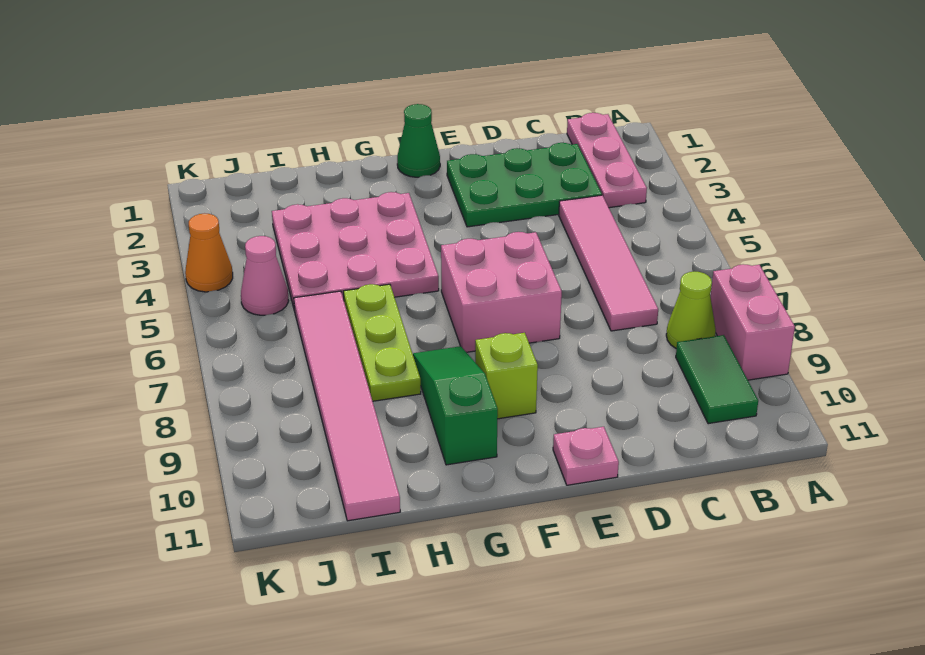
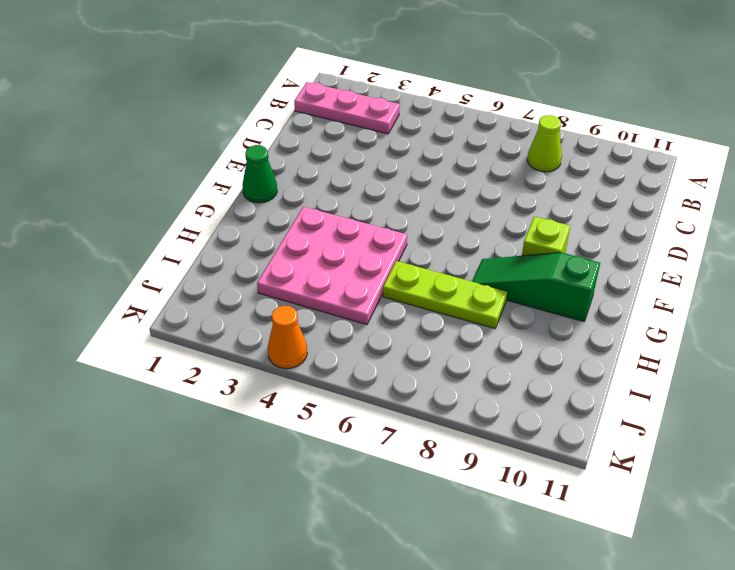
none -> pink 1x2 brick [711,264,795,380]
none -> green 1x2 tile [676,335,758,424]
none -> green 2x3 plate [447,143,602,227]

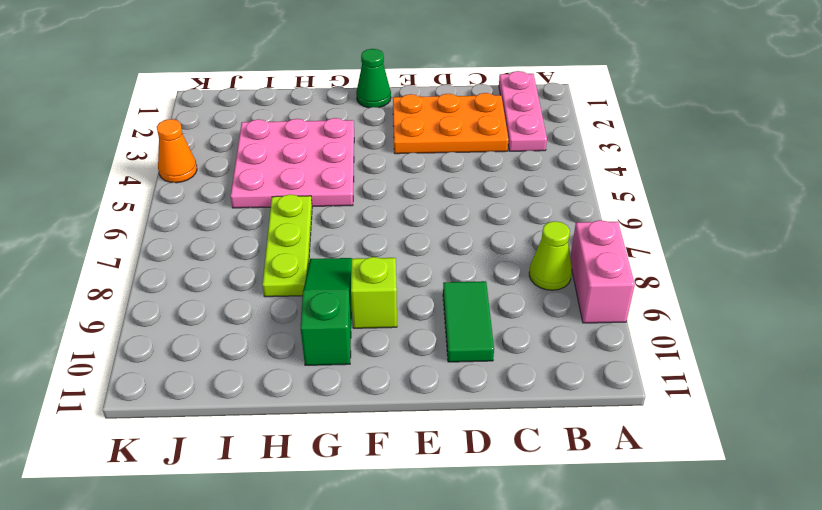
orange 2x3 plate [393,93,508,154] -> green 2x3 plate [447,143,602,227]
green 1x2 tile [443,281,494,362] -> green 1x2 tile moved to [676,335,758,424]
none -> pink 1x4 tile [559,195,658,331]
none -> pink 2x2 brick [441,232,562,352]
none -> pink 1x1 plate [553,427,619,485]

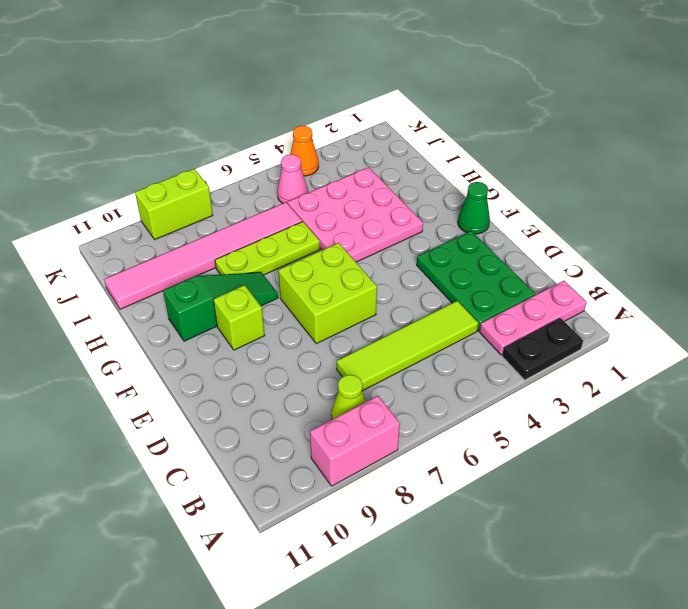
black 1x2 plate [502,318,583,380] -> none
lime 1x4 tile [337,301,478,391] -> pink 1x4 tile [559,195,658,331]
lime 2x2 brick [278,243,377,344] -> pink 2x2 brick [441,232,562,352]
lime 1x2 brick [135,169,213,239] -> none
none -> green 1x2 tile [676,335,758,424]
none -> pink 1x1 plate [553,427,619,485]

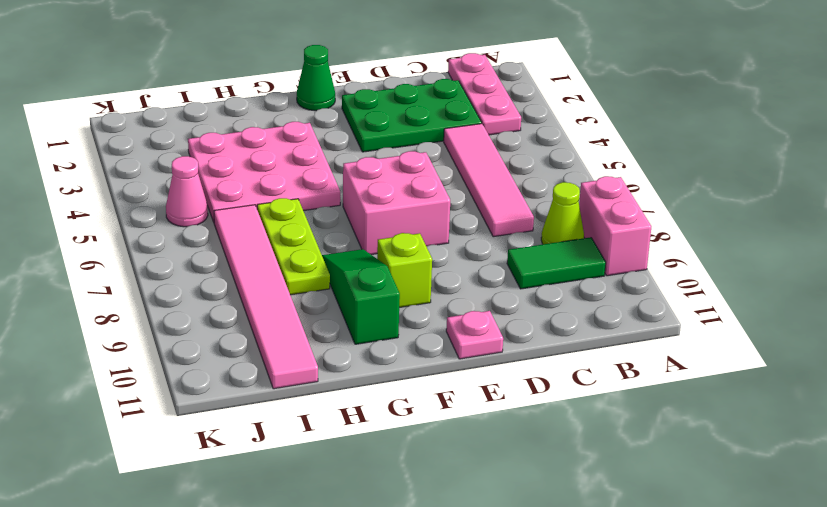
green 1x2 tile [507,237,606,289] -> green 1x2 tile turned to [676,335,758,424]
none -> orange 1x1 cone [185,214,233,292]

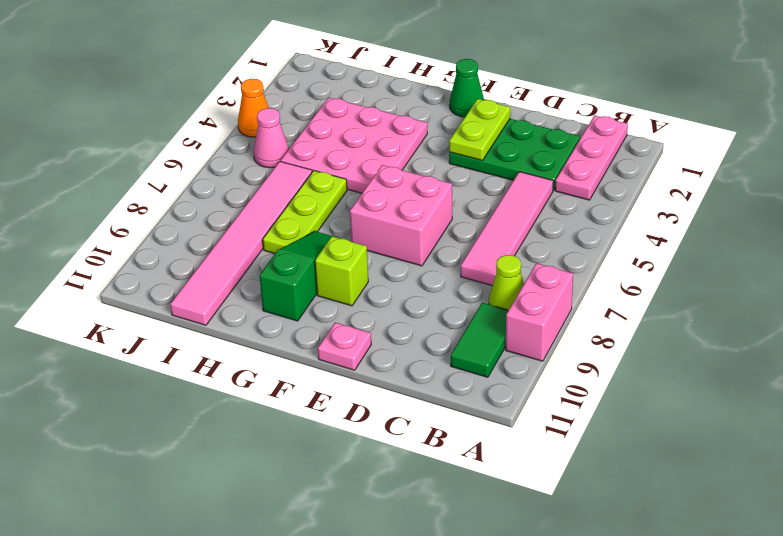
lime 1x2 plate [449,99,510,160] -> none

